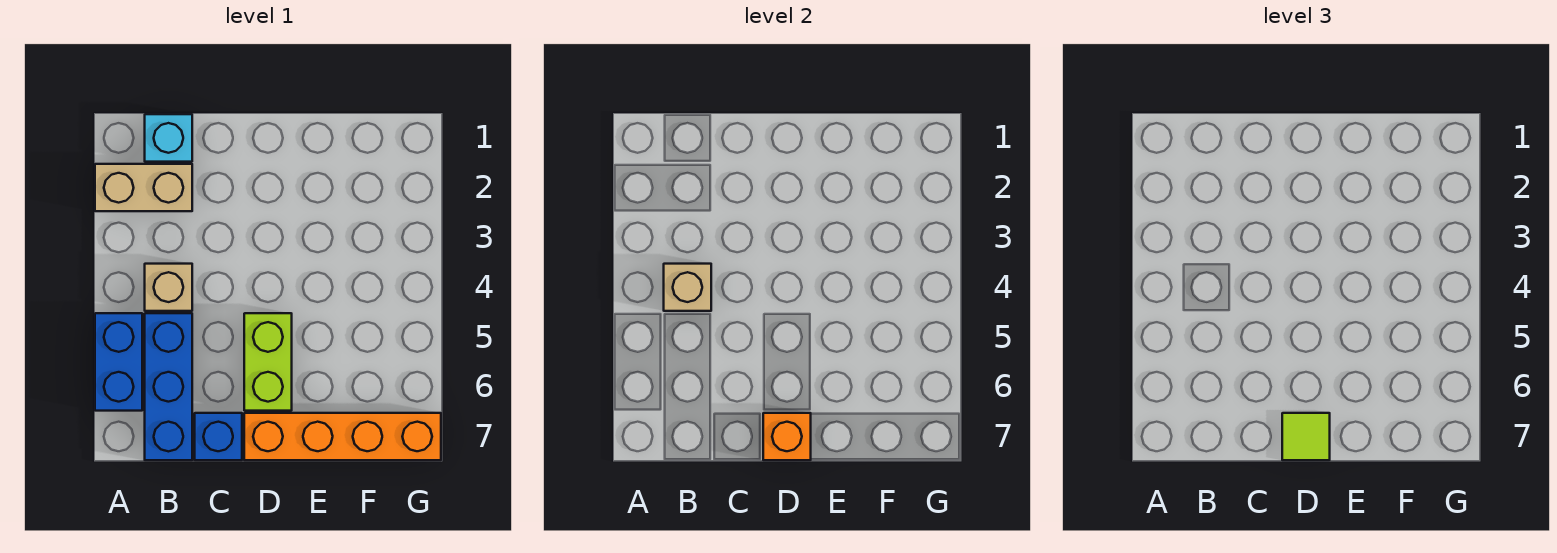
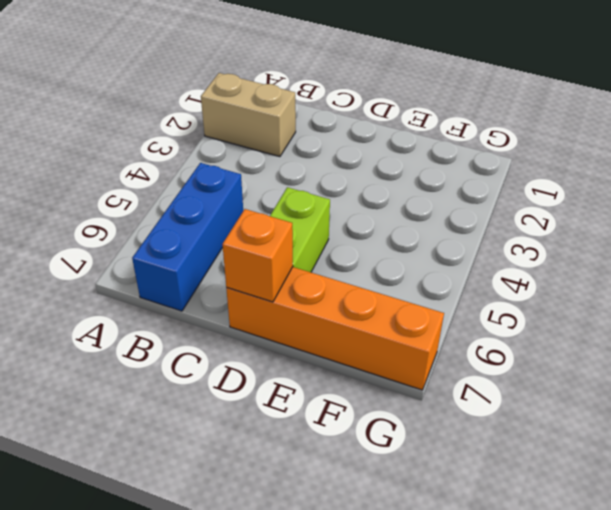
none -> blue 1x2 brick [95,313,142,411]
none -> cyan 1x1 brick [145,114,192,162]

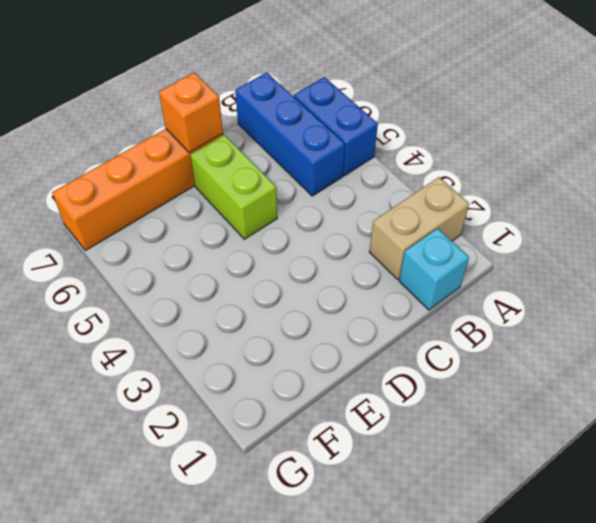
none -> tan 1x1 brick [145,264,192,311]
none -> blue 1x1 brick [195,413,242,460]

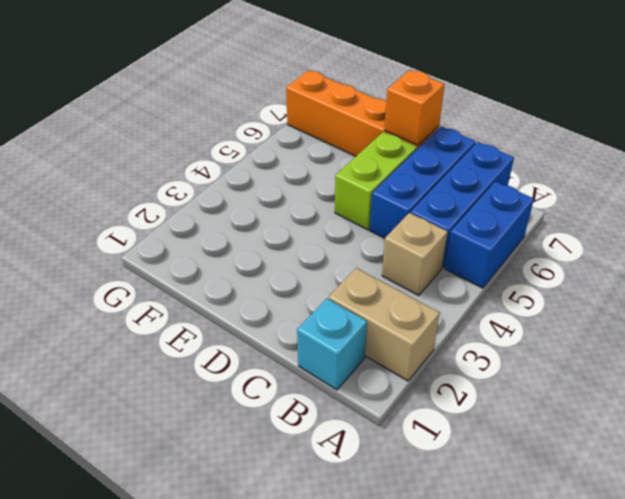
blue 1x3 brick [370,126,476,238] -> blue 1x1 brick [195,413,242,460]
none -> tan 1x1 brick [664,264,711,311]
none -> lime 1x1 tile [1282,413,1330,460]

